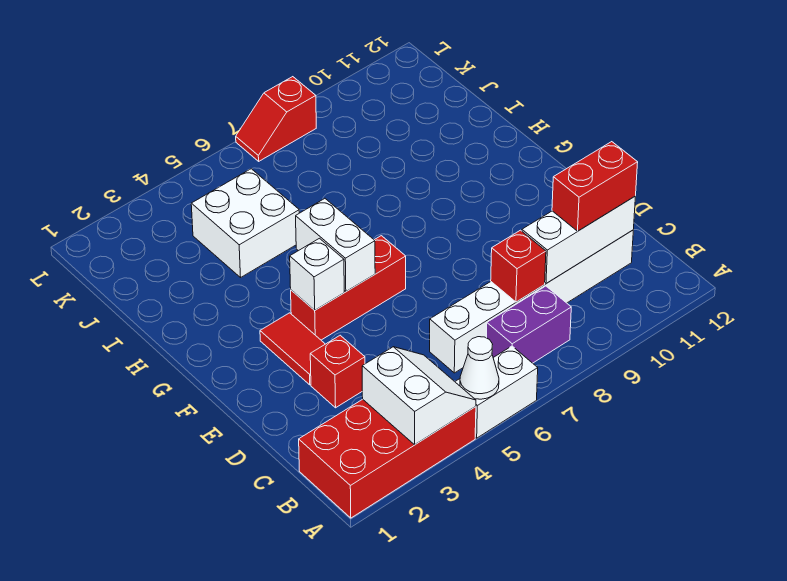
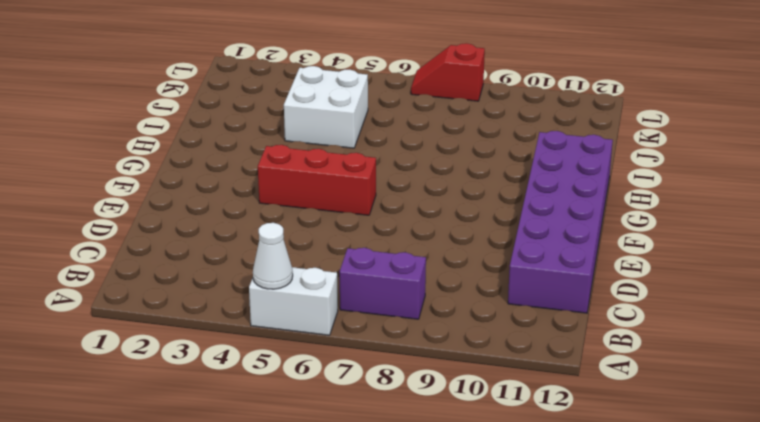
purple 2x6 brick [508,131,613,313] -> white 1x6 brick [430,230,633,373]
none -> red 2x4 brick [299,399,476,518]
none -> red 1x1 brick [310,335,365,408]
none -> red 1x2 tile [260,313,325,385]

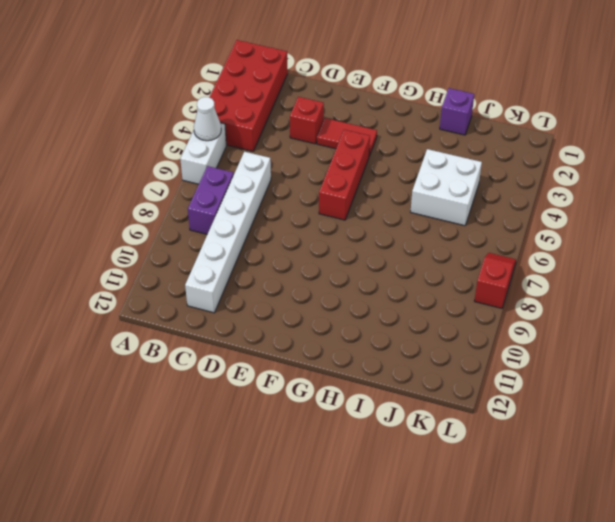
purple 1x1 brick [440,88,474,135] -> none
none -> white 2x2 slope [362,347,476,445]
none -> red 1x1 brick [491,230,546,302]
none -> white 1x3 brick [522,197,635,283]

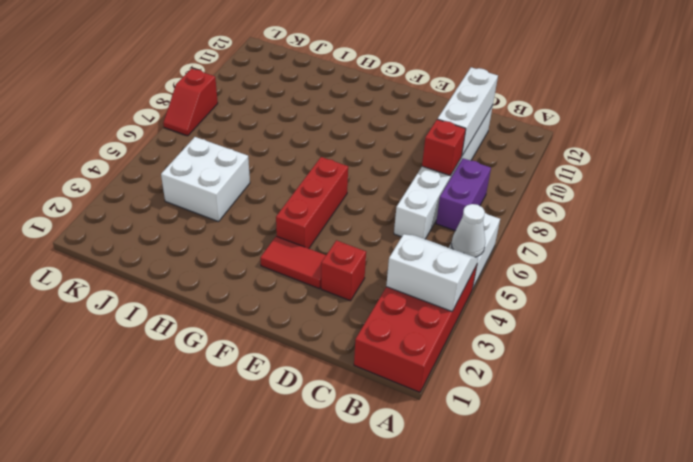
none -> white 1x1 brick [290,238,344,310]
none -> white 1x2 brick [296,199,375,292]
none -> red 1x2 brick [552,142,638,231]

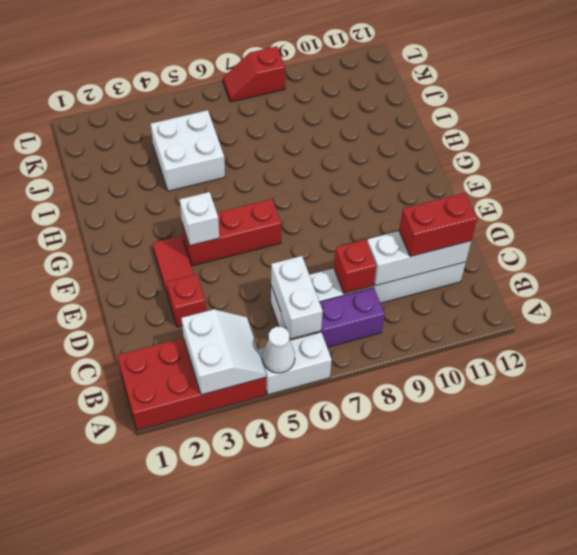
white 1x2 brick [271,256,323,339] -> white 1x2 brick moved to [296,199,375,292]

